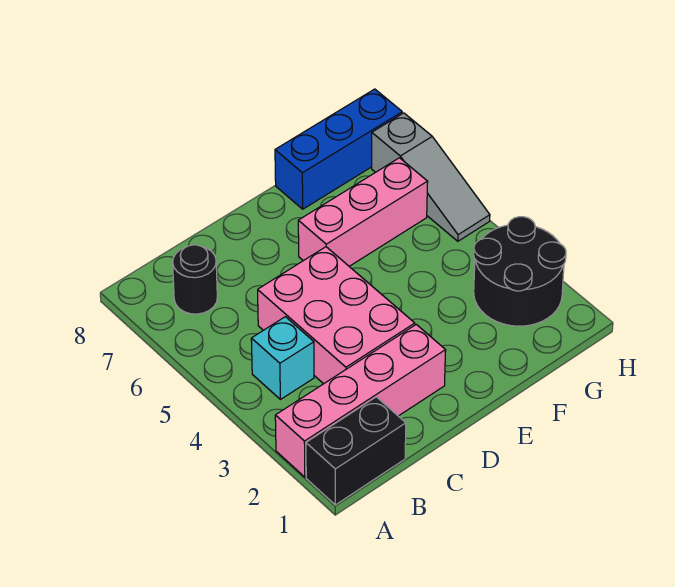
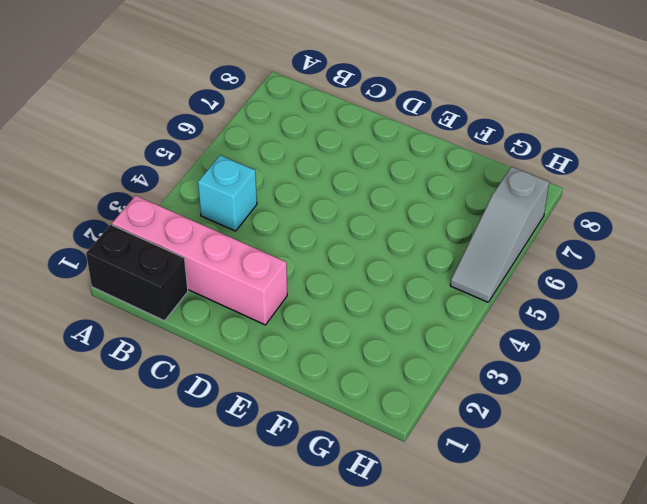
none -> black 1x1 round brick [173,245,217,314]
none -> pink 2x3 brick [258,247,415,384]

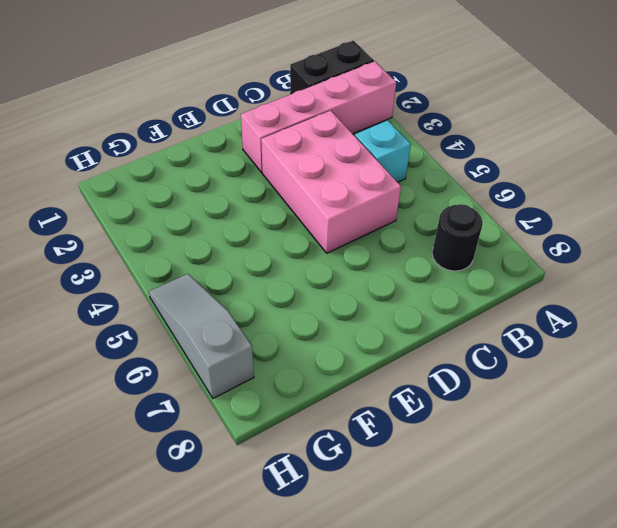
none -> pink 1x3 brick [298,158,428,266]
none -> blue 1x3 brick [275,89,402,209]

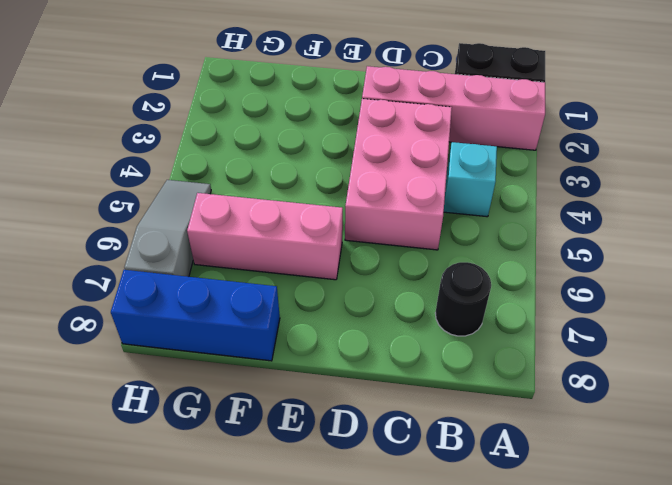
none -> black 2x2 round brick [474,217,566,326]

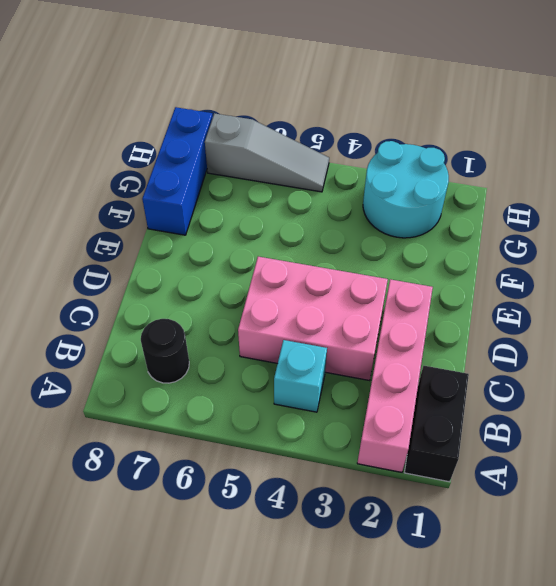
cyan 2x2 round brick [363,141,449,238] -> black 2x2 round brick [474,217,566,326]
none -> pink 1x3 brick [298,158,428,266]

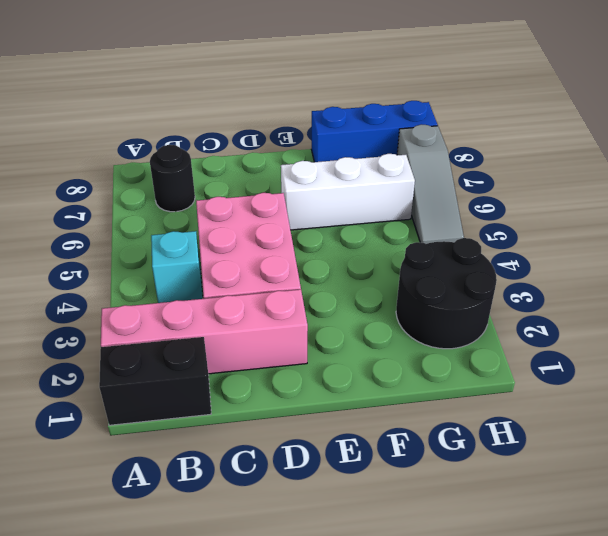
white 1x3 brick [281,154,415,230] -> pink 1x3 brick [298,158,428,266]

